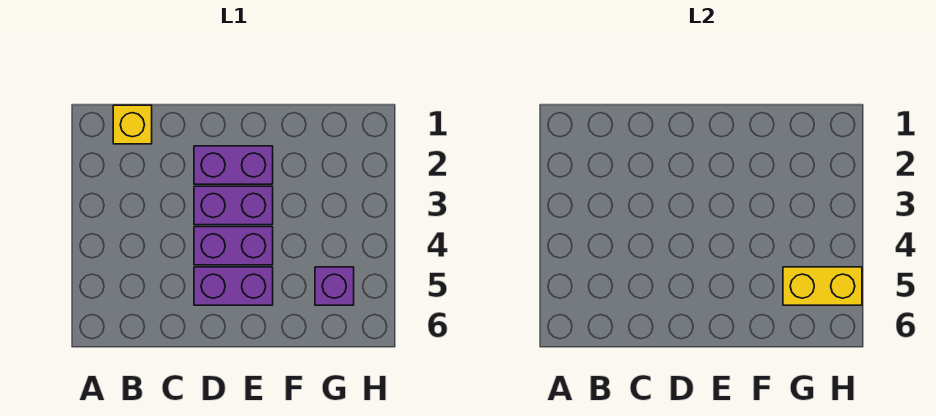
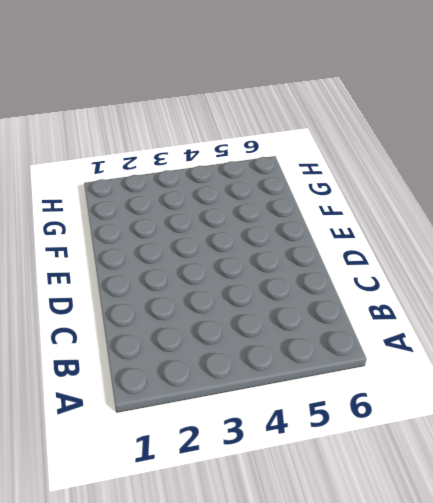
none -> yellow 1x1 brick [113,105,152,144]
none -> purple 1x2 brick [194,146,273,184]

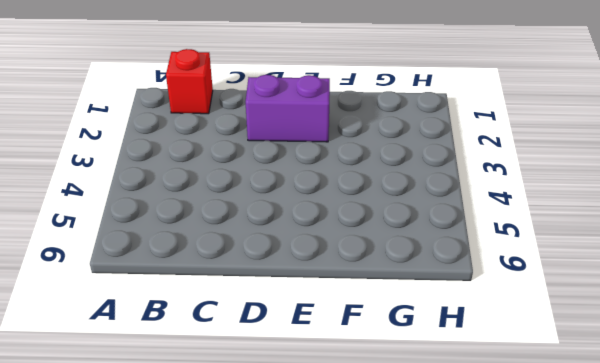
red 1x1 brick [166,49,213,114] -> yellow 1x1 brick [113,105,152,144]
none -> purple 1x2 brick [194,186,273,225]
none -> purple 1x2 brick [194,227,273,265]

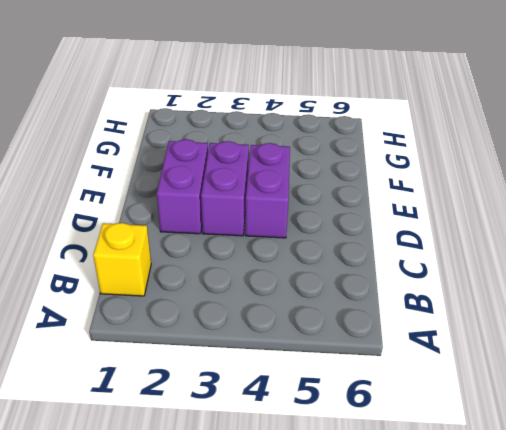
none -> purple 1x2 brick [194,267,273,305]
none -> purple 1x1 brick [315,267,354,305]

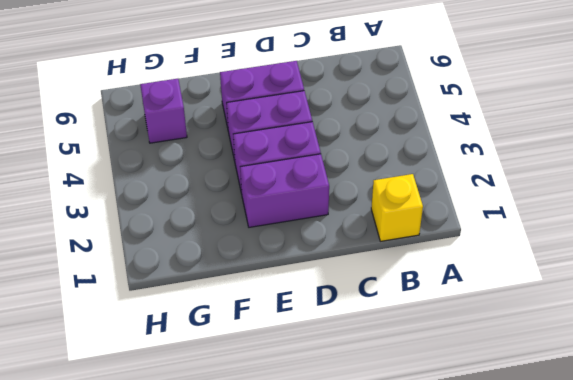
none -> yellow 1x2 brick [783,267,862,305]

